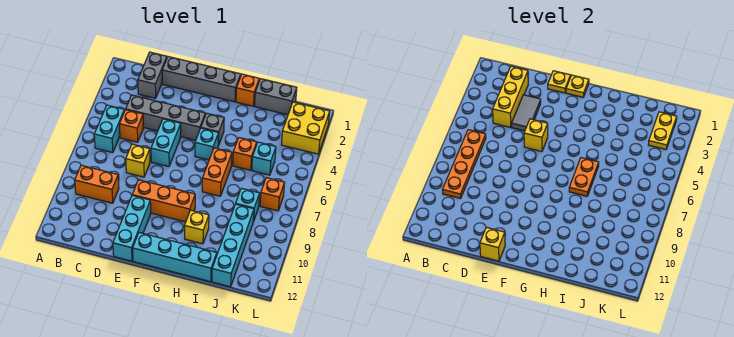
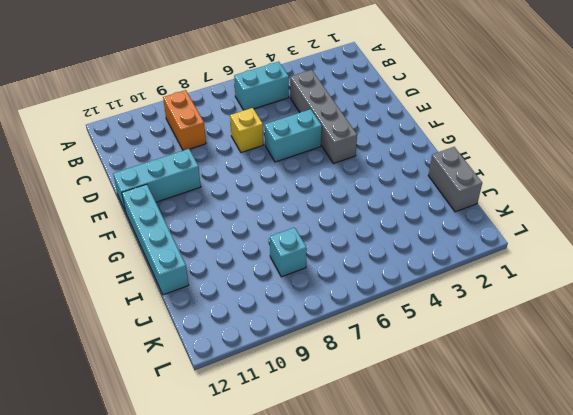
none -> grey 1x2 brick [138,52,167,98]
none -> orange 1x1 brick [119,110,144,142]
none -> grey 1x4 brick [162,57,241,102]
none -> orange 1x3 brick [132,180,195,222]

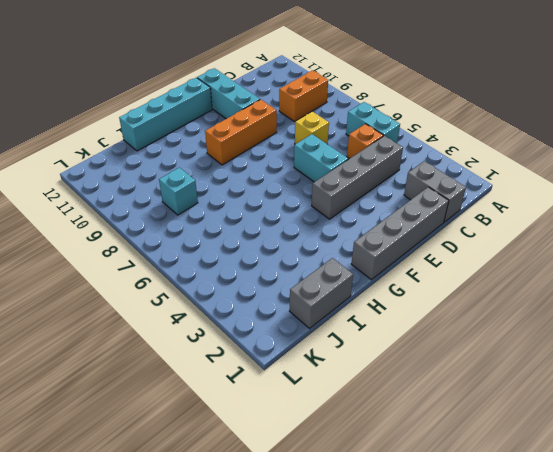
none -> grey 1x1 brick [201,113,224,146]
none -> cyan 1x1 brick [195,128,219,160]
none -> orange 1x1 brick [236,74,259,106]
none -> orange 1x2 brick [202,148,232,196]

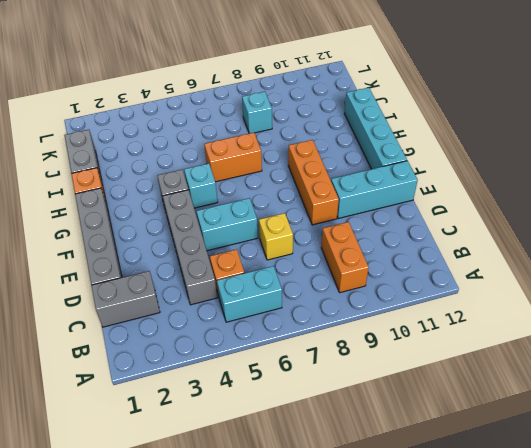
none -> yellow 1x1 brick [185,210,209,244]
none -> orange 1x1 brick [233,138,257,170]
none -> cyan 1x1 brick [252,142,276,175]
none -> cyan 1x4 brick [212,204,254,287]

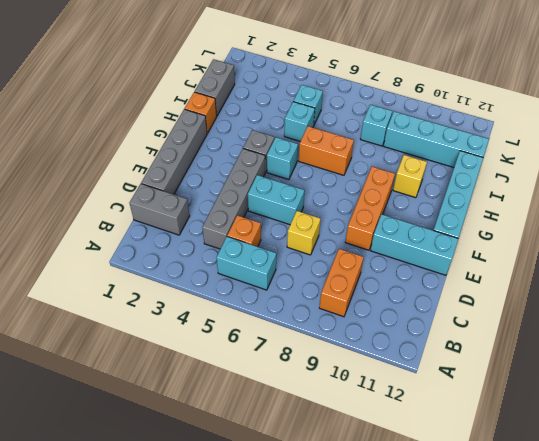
cyan 1x1 brick [284,102,315,141] -> orange 1x1 brick [233,138,257,170]
none -> yellow 2x2 brick [282,102,330,154]
none -> orange 1x1 brick [260,178,285,211]
none -> orange 1x4 plate [442,130,486,198]
none -> yellow 1x3 brick [493,66,528,127]

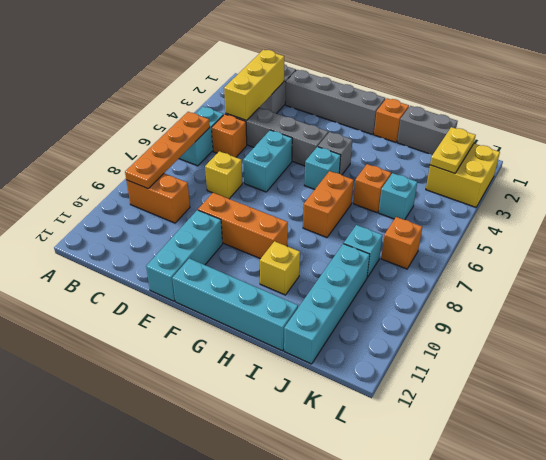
none -> grey 1x2 tile [512,95,541,131]
none -> yellow 1x1 plate [548,71,571,93]
none -> yellow 1x1 brick [524,119,548,152]
none -> yellow 1x1 brick [480,227,505,261]

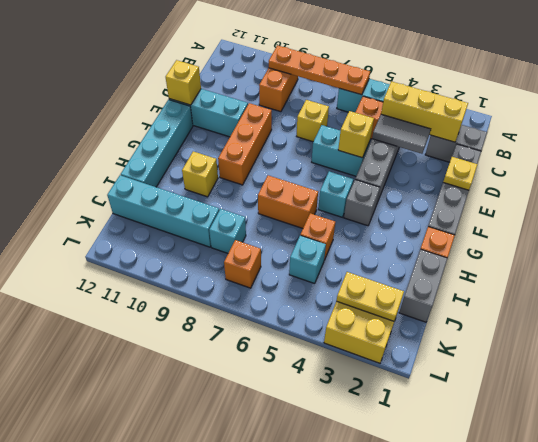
none -> yellow 1x1 plate [566,75,589,97]
none -> orange 1x2 plate [569,158,599,196]

